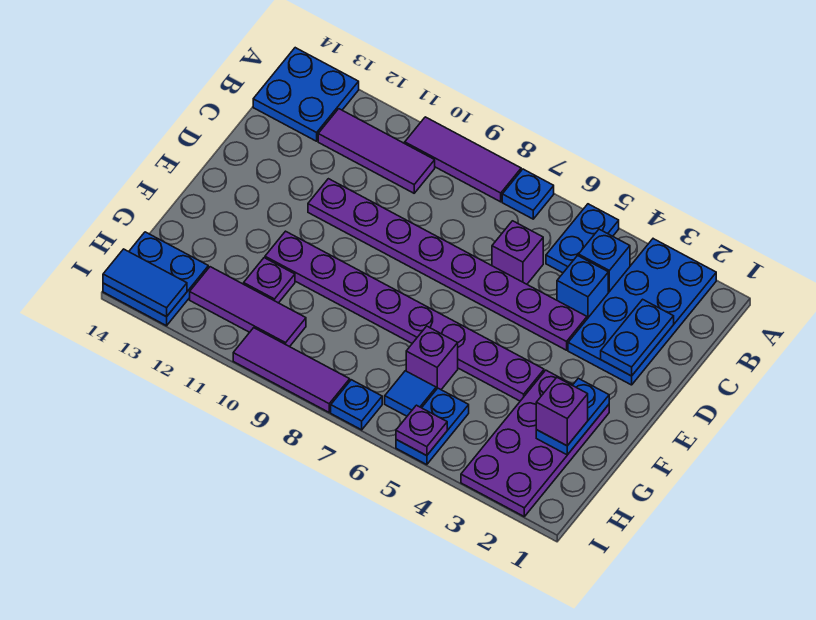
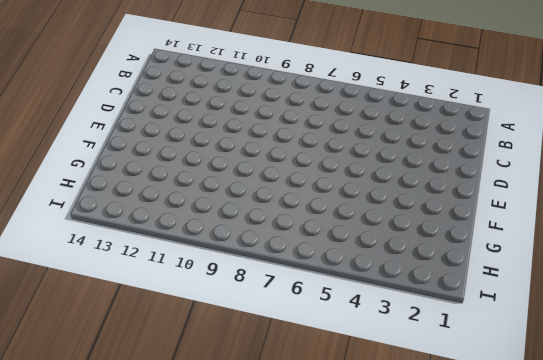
none -> blue 2x4 plate [568,239,716,385]
none -> blue 1x2 plate [546,204,619,273]
none -> blue 1x1 plate [502,169,554,219]

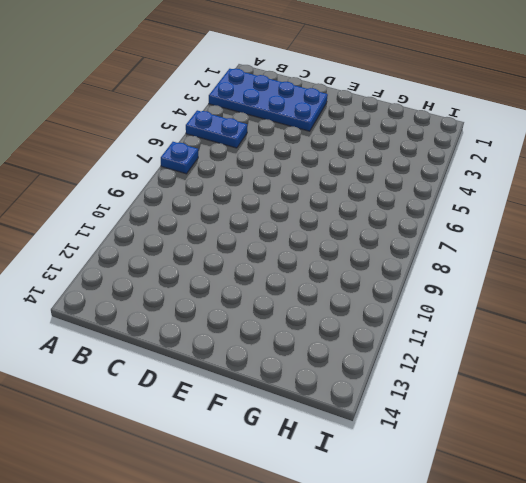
none -> purple 1x3 tile [405,117,521,202]
none -> blue 2x2 plate [253,48,359,141]
none -> blue 1x1 brick [579,229,630,293]

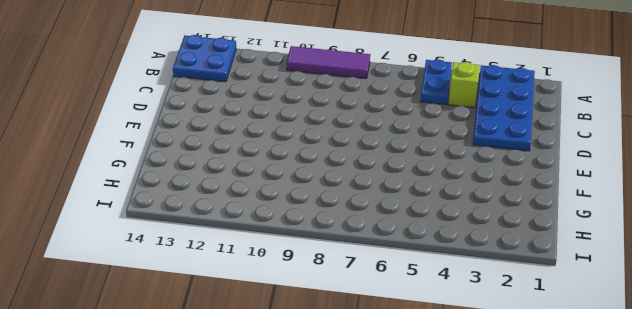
lime 1x1 brick [448,62,480,108] -> blue 1x1 brick [579,229,630,293]
none -> blue 1x1 plate [502,169,554,219]
none -> purple 1x3 tile [318,109,435,193]
none -> blue 1x1 brick [557,256,608,319]

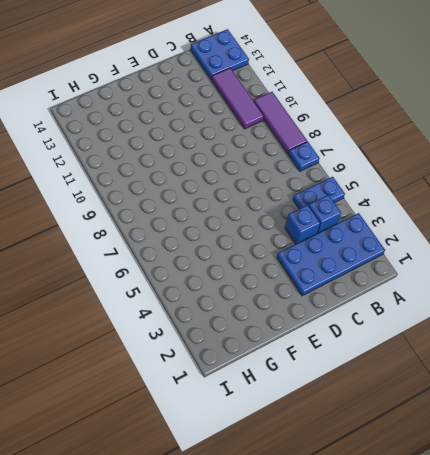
none -> purple 1x1 brick [492,221,543,284]
none -> purple 1x8 plate [308,179,587,350]
none -> purple 2x4 plate [461,370,609,516]

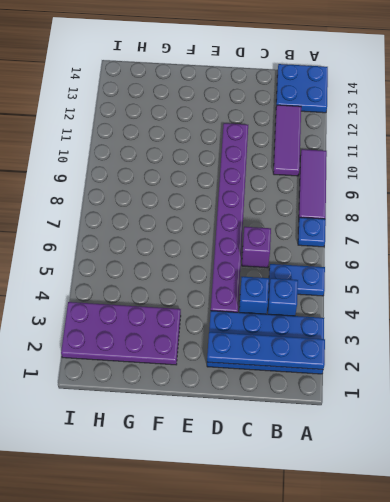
blue 1x4 plate [207,332,325,370] -> blue 1x2 plate [601,299,674,376]
none -> purple 1x8 plate [265,231,544,401]
none -> purple 1x1 brick [406,326,458,389]
none -> purple 1x1 plate [244,258,295,303]

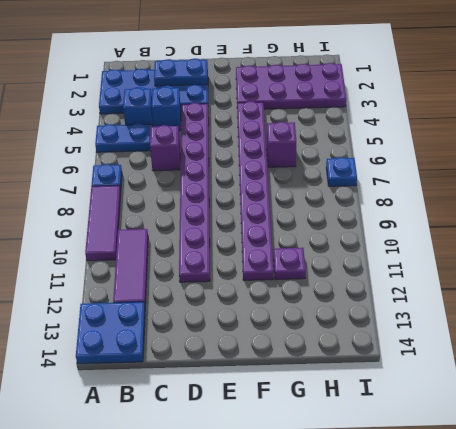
none -> blue 1x2 plate [396,388,469,465]
none -> blue 1x1 tile [385,371,436,416]
none -> purple 1x3 tile [190,267,306,347]

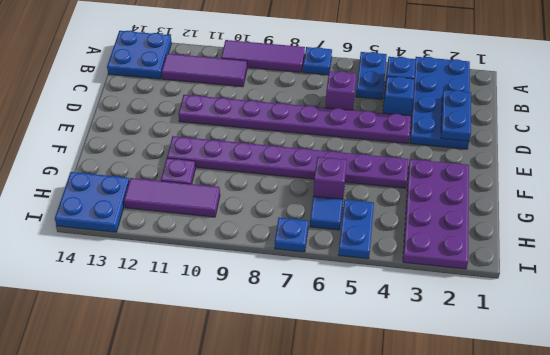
none -> purple 1x3 tile [233,328,350,412]
none -> blue 1x2 plate [536,378,609,455]
none -> purple 1x1 plate [396,405,447,456]

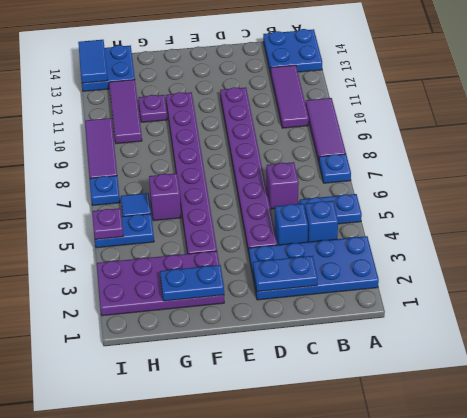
none -> purple 1x1 brick [536,377,588,446]

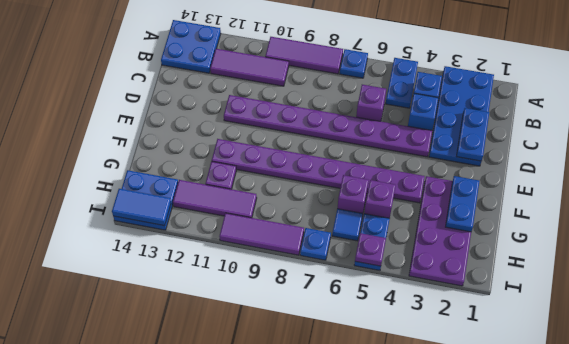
purple 1x1 brick [364,180,396,218] -> purple 1x1 brick moved to [536,377,588,446]

